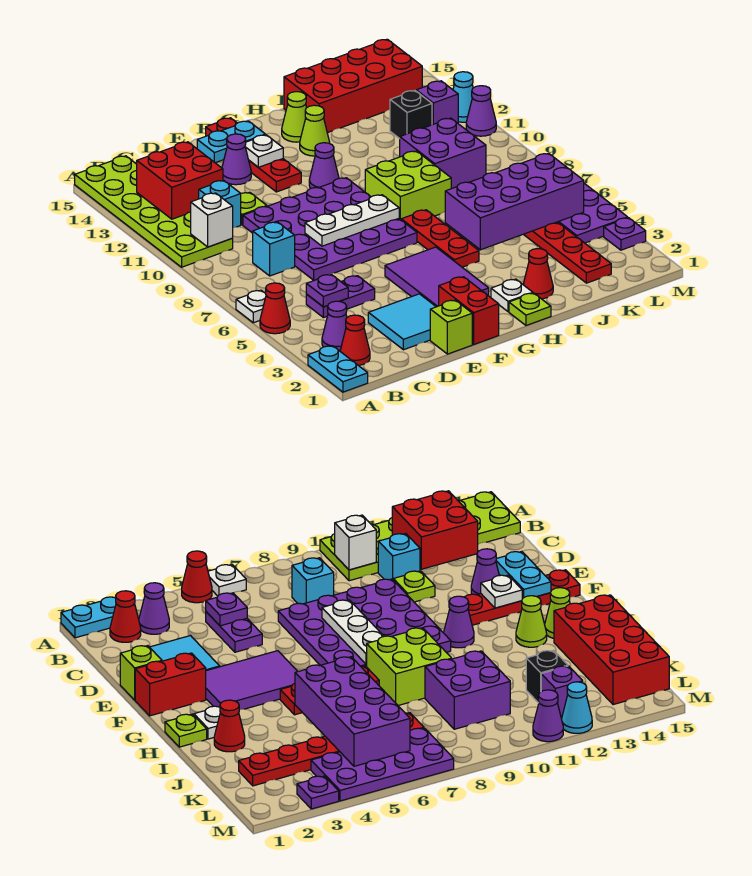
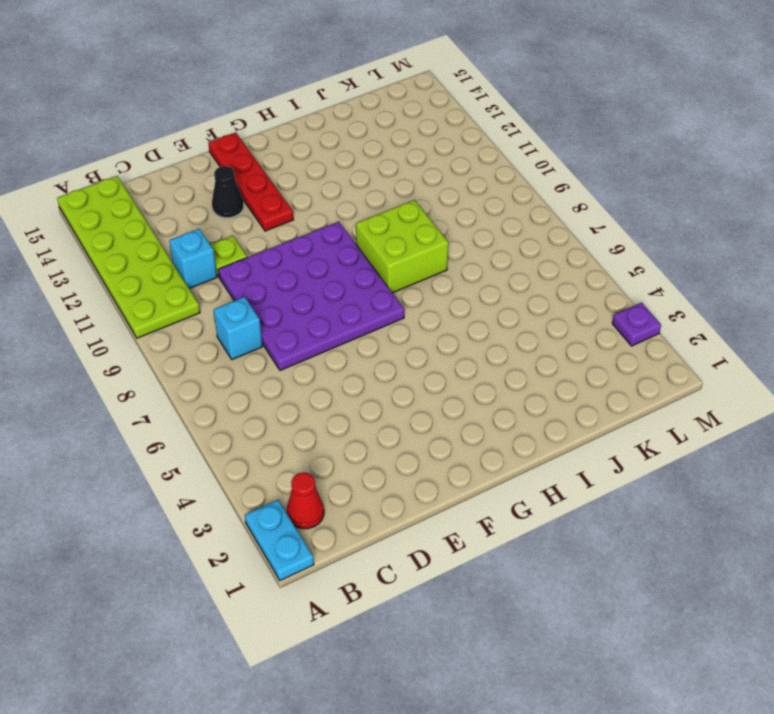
black 1x1 cone [212,166,244,218] -> purple 1x1 cone [222,134,251,185]
none -> red 1x1 cone [260,283,290,334]
none -> white 1x1 plate [236,290,266,323]
none -> purple 1x1 cone [322,301,347,351]
none -> purple 1x2 plate [306,276,375,318]

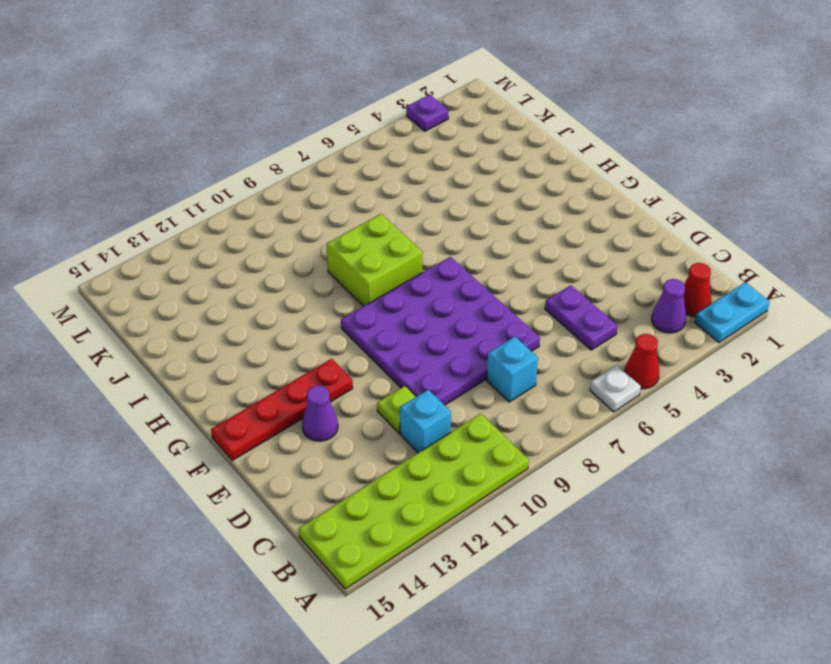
none -> cyan 2x2 tile [368,294,436,350]
none -> lime 1x1 brick [430,300,472,354]
none -> red 1x2 brick [439,277,499,344]
none -> purple 2x3 tile [385,247,489,307]

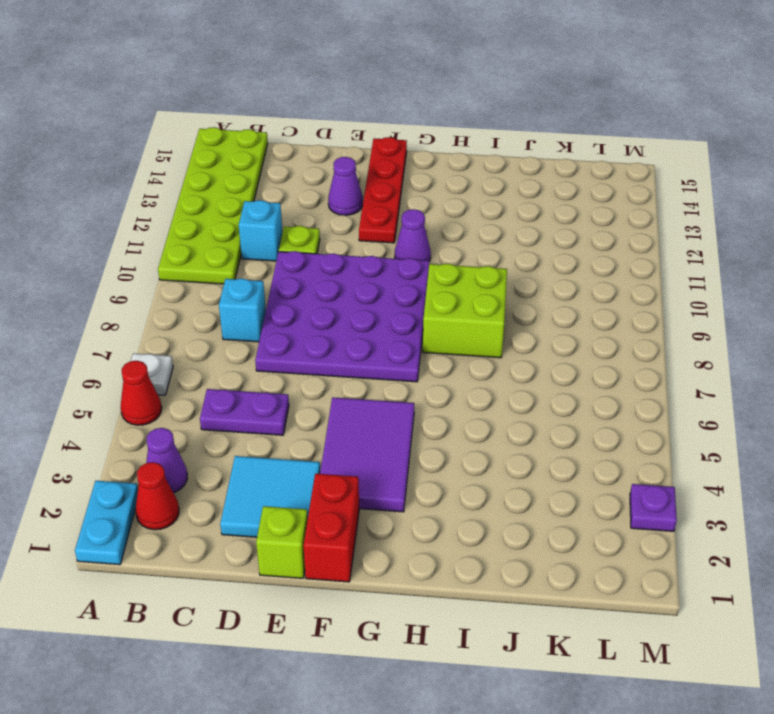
none -> lime 1x1 plate [509,293,551,325]
none -> white 1x1 plate [491,279,533,312]
none -> red 1x3 plate [401,210,479,267]
none -> lime 1x1 cone [300,105,330,156]

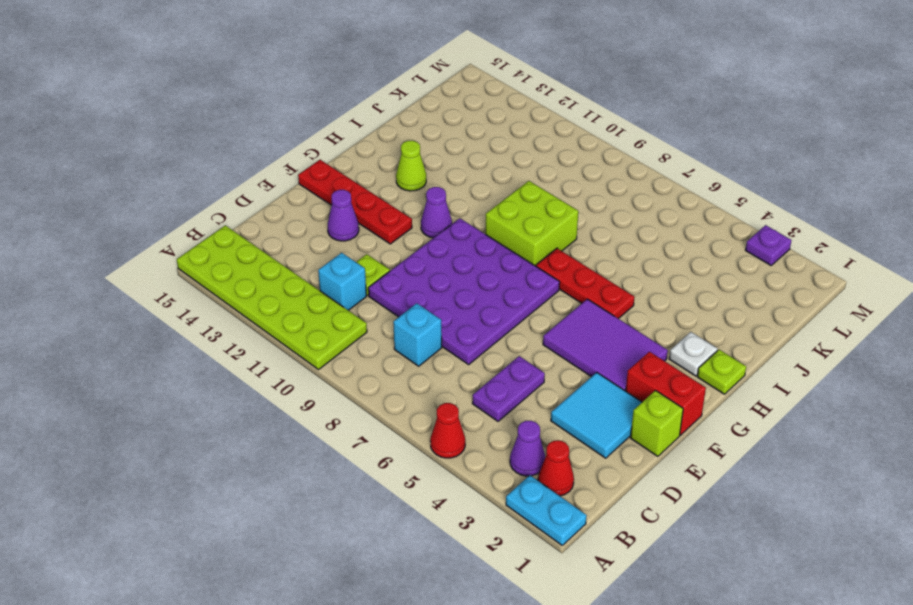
none -> white 1x1 plate [236,290,266,323]
none -> lime 1x1 cone [282,92,307,142]
none -> red 1x1 cone [523,249,553,299]
none -> red 2x4 brick [284,39,422,133]

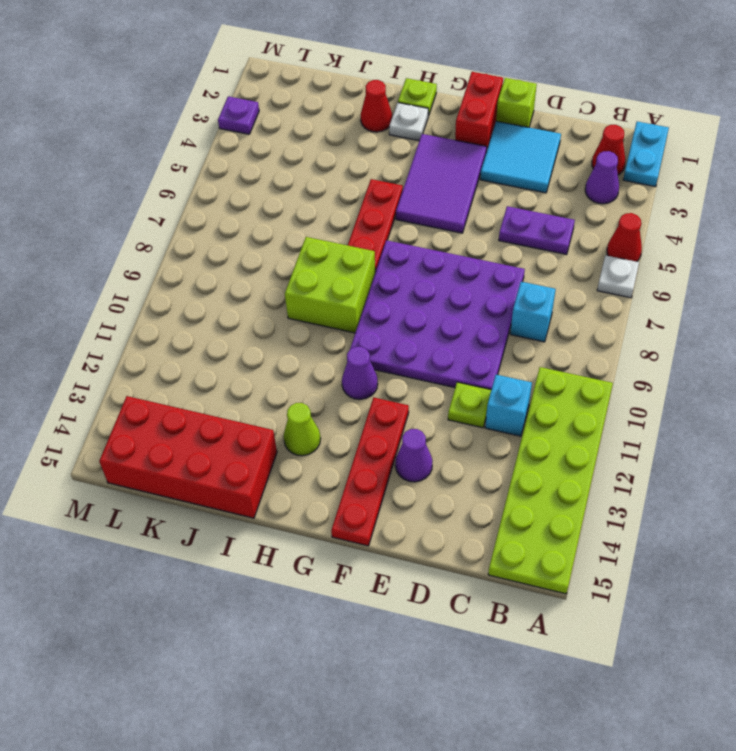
none -> lime 1x1 cone [282,92,307,142]
none -> purple 2x2 brick [400,118,486,189]
none -> red 1x6 plate [524,222,611,283]
none -> black 1x1 brick [390,91,432,139]

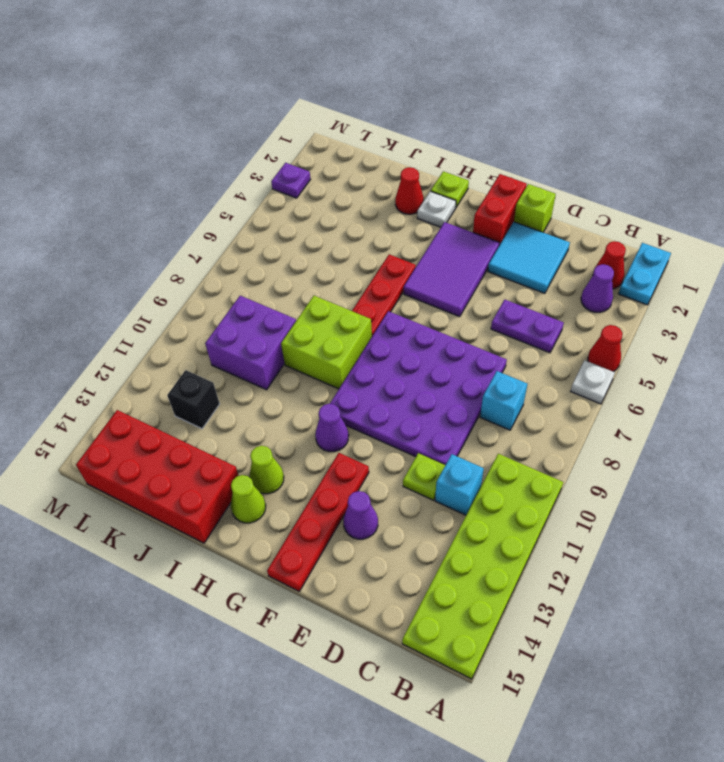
none -> red 1x6 plate [524,222,611,283]
none -> purple 2x4 plate [558,184,628,243]
none -> purple 1x1 brick [416,81,458,125]
none -> purple 1x1 cone [466,86,496,136]

